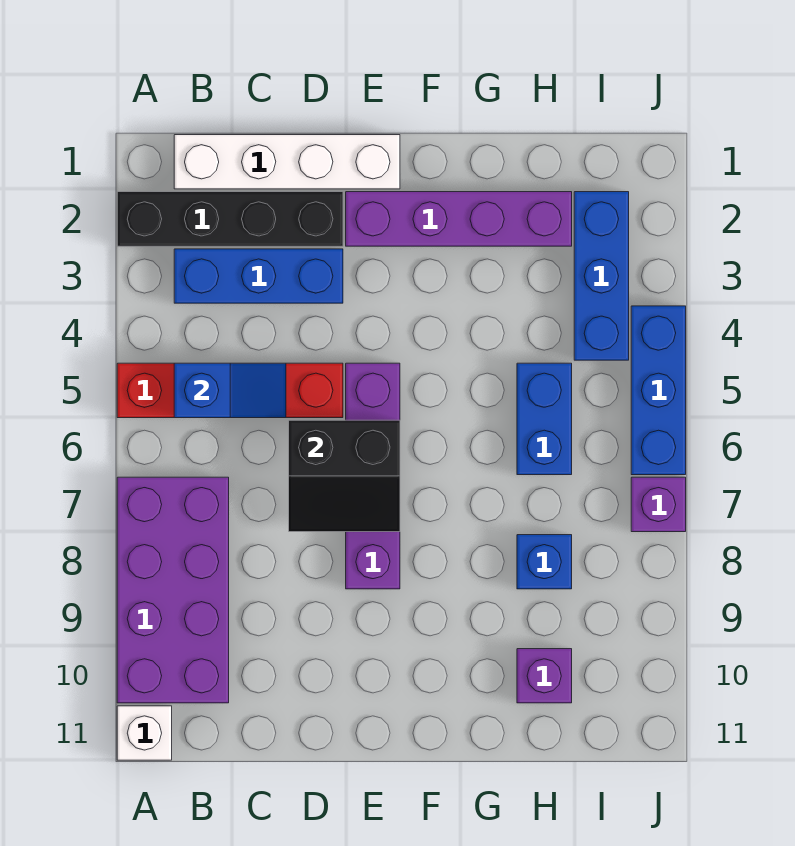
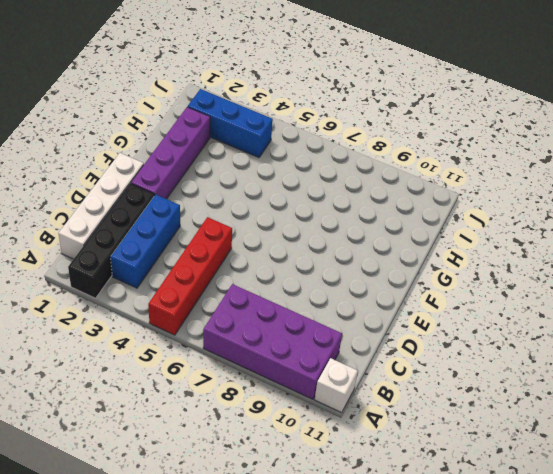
none -> purple 1x4 brick [346,363,400,589]
none -> blue 1x2 brick [517,363,572,475]
none -> blue 1x1 brick [517,535,572,589]

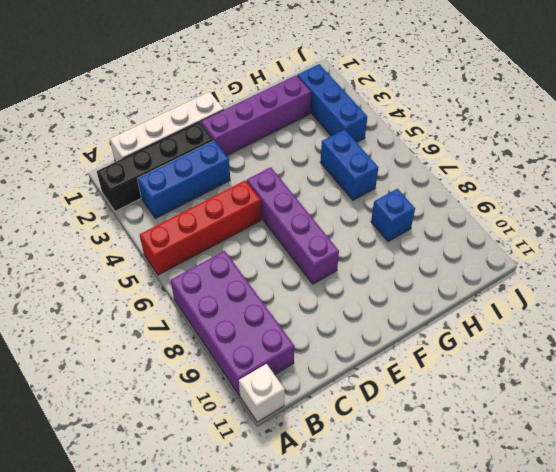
none -> purple 1x1 brick [517,649,572,703]
none -> blue 1x3 brick [631,306,686,475]
none -> purple 1x1 brick [631,477,686,532]

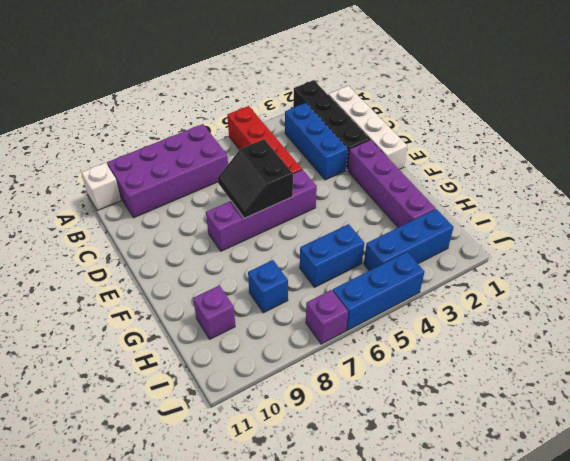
none -> blue 1x2 slope [174,363,286,418]

